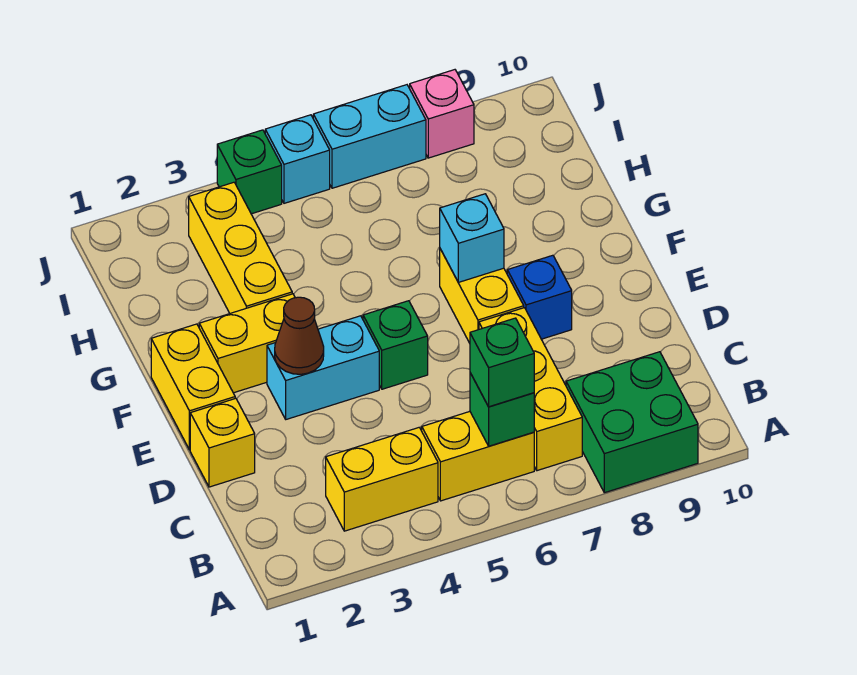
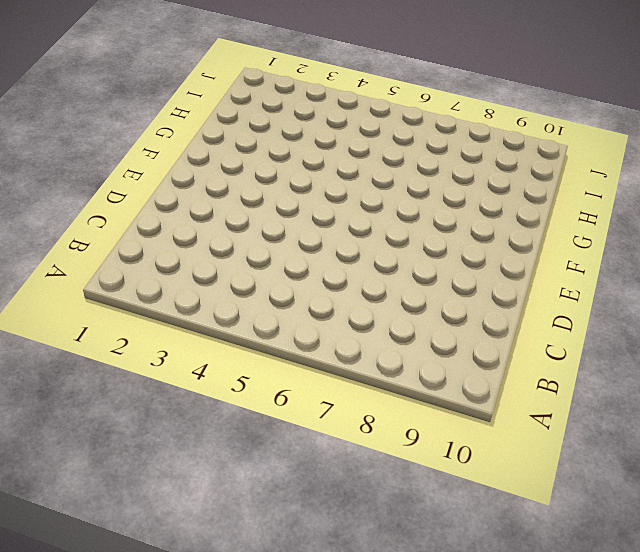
none -> green 2x2 brick [566,352,698,493]
none -> yellow 1x2 brick [326,428,438,531]
none -> yellow 1x2 brick [422,412,534,501]

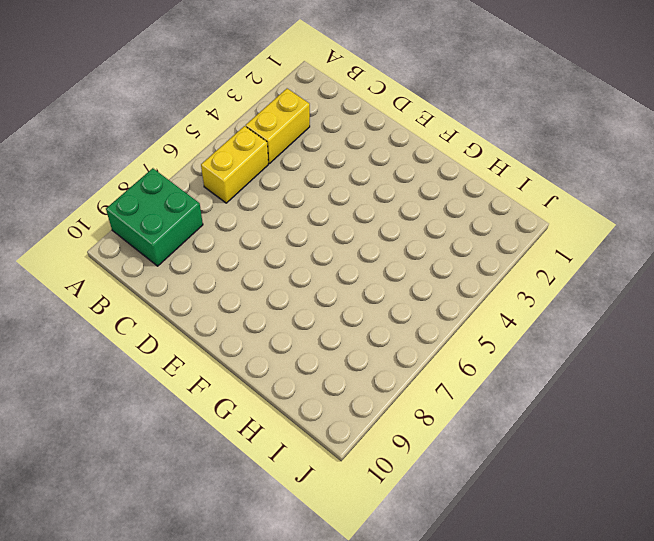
none -> yellow 1x3 brick [479,308,582,471]
none -> yellow 1x1 brick [190,398,255,487]
none -> yellow 1x2 brick [151,324,235,450]

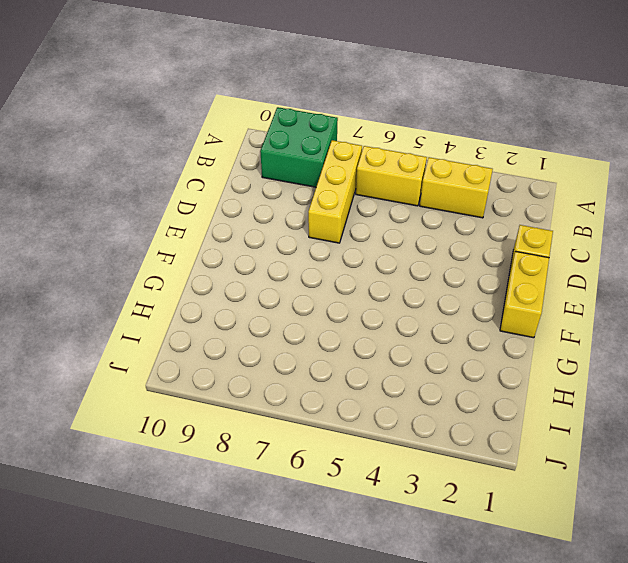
none -> cyan 1x2 brick [267,316,379,419]
none -> green 1x1 brick [363,301,428,389]
none -> yellow 1x2 brick [440,249,524,343]

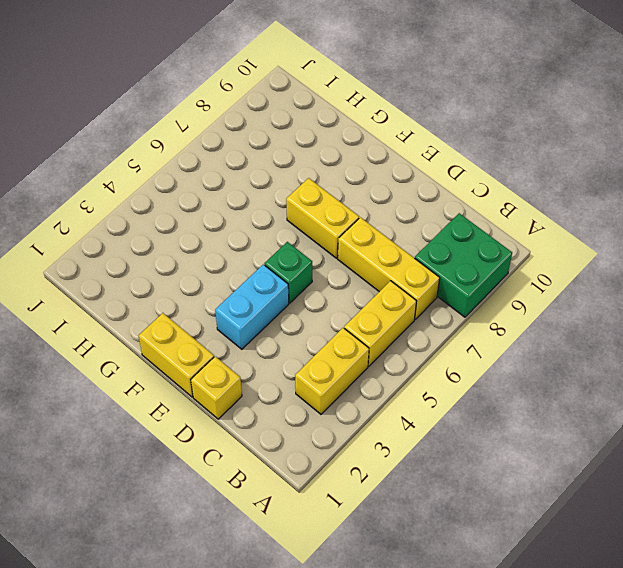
none -> blue 1x1 brick [507,255,572,339]
none -> yellow 1x2 brick [199,294,295,393]
none -> yellow 1x3 brick [189,182,292,313]

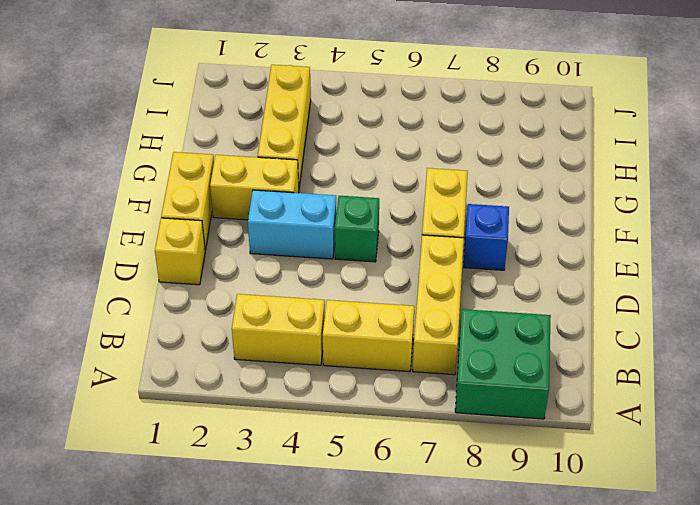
none -> green 1x1 brick [217,130,282,214]
none -> cyan 1x1 brick [265,115,330,203]
none -> cyan 1x2 brick [313,85,426,188]

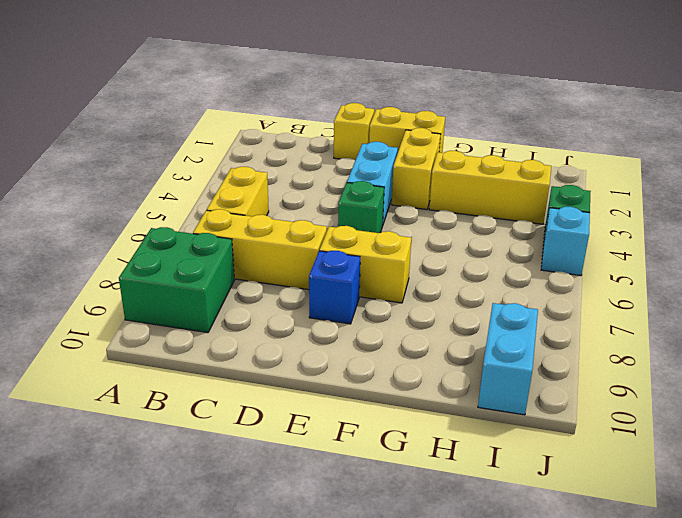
cyan 1x2 brick [478,303,538,415] -> cyan 1x2 brick moved to [313,85,426,188]
none -> yellow 1x2 brick [326,428,438,531]
none -> pink 1x1 brick [410,70,474,158]
none -> green 1x1 brick [470,373,534,446]

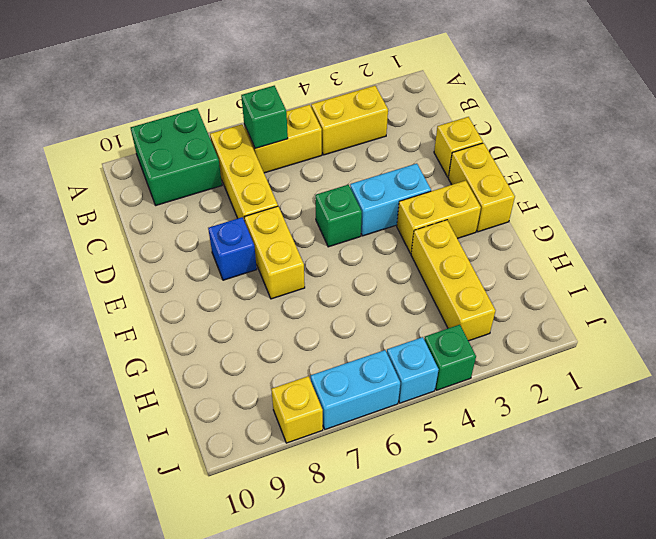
yellow 1x1 brick [271,376,323,443] -> pink 1x1 brick [410,70,474,158]
none -> brown 1x1 cone [275,297,324,374]
none -> cyan 1x1 brick [440,194,504,282]
none -> green 1x1 brick [470,318,534,407]

